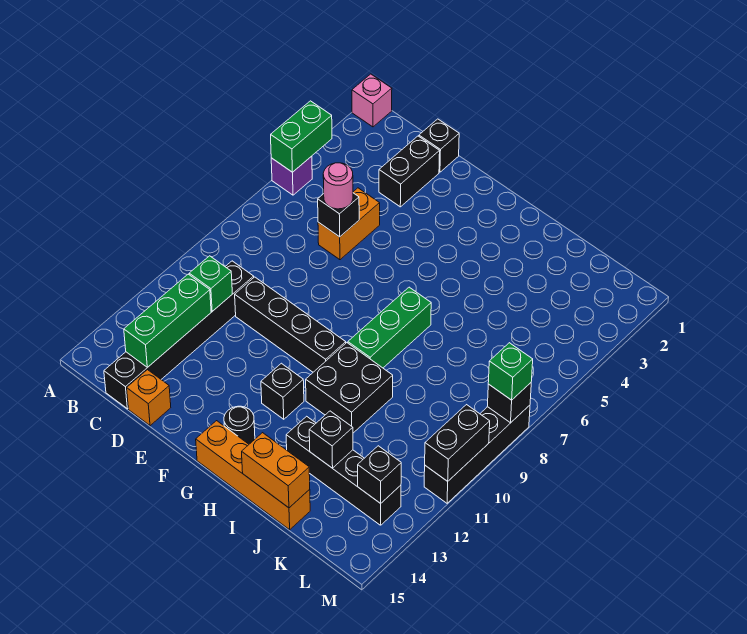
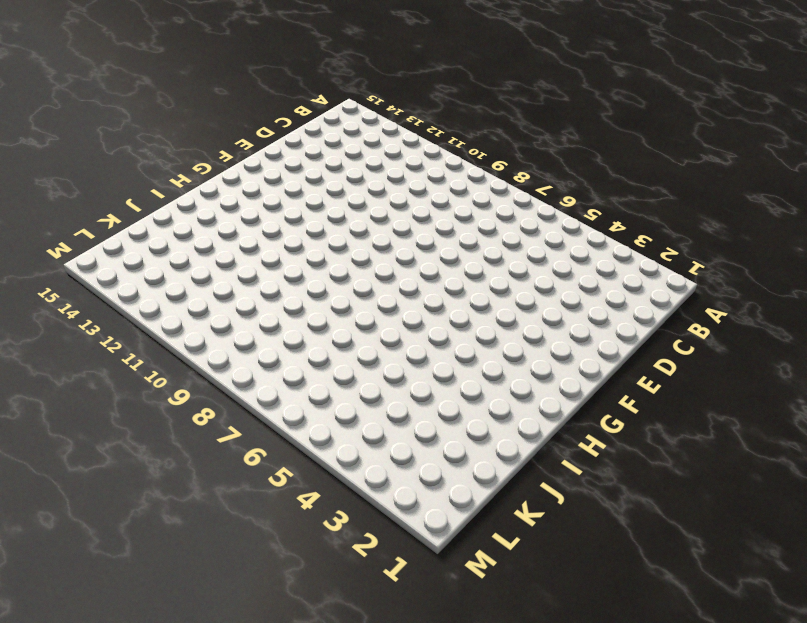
none -> pink 1x1 brick [352,74,392,127]
none -> purple 1x1 brick [271,156,312,195]
none -> black 1x6 brick [104,261,254,409]

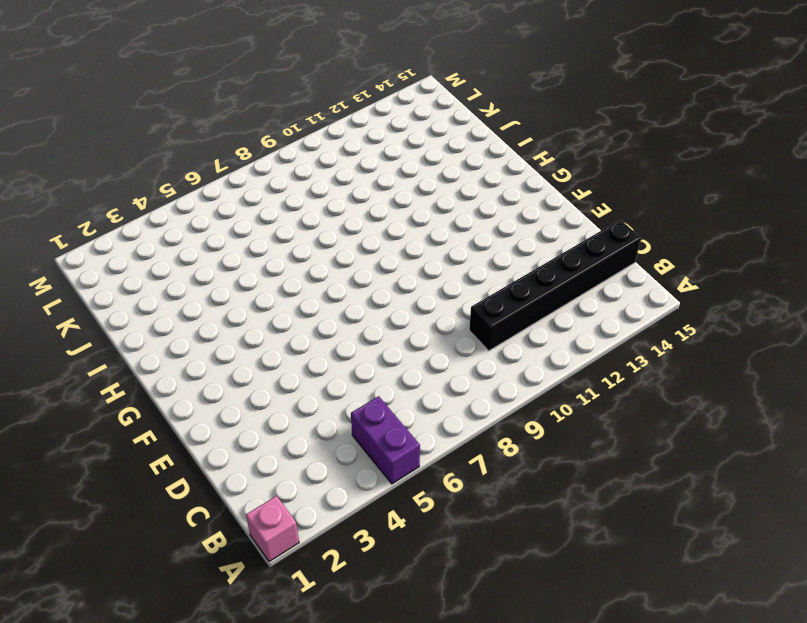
purple 1x2 brick [351,396,420,484] -> purple 1x1 brick [271,156,312,195]
none -> black 1x1 brick [419,119,459,172]
none -> black 1x2 brick [379,136,440,207]
none -> orange 1x2 brick [318,188,380,260]

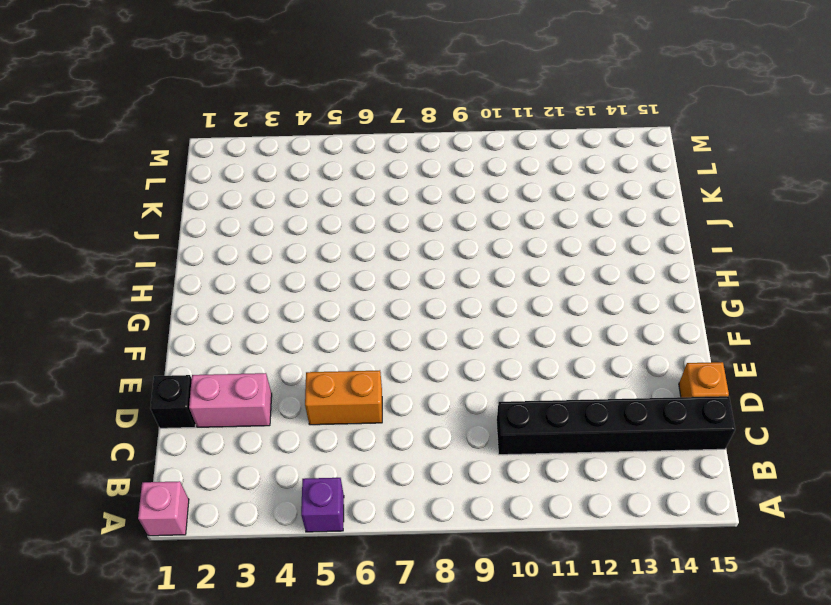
pink 1x2 brick [189,373,272,427] -> black 1x2 brick [379,136,440,207]
none -> black 1x4 brick [235,277,346,372]
none -> black 1x1 brick [261,363,304,419]
none -> black 1x1 round brick [224,406,255,444]

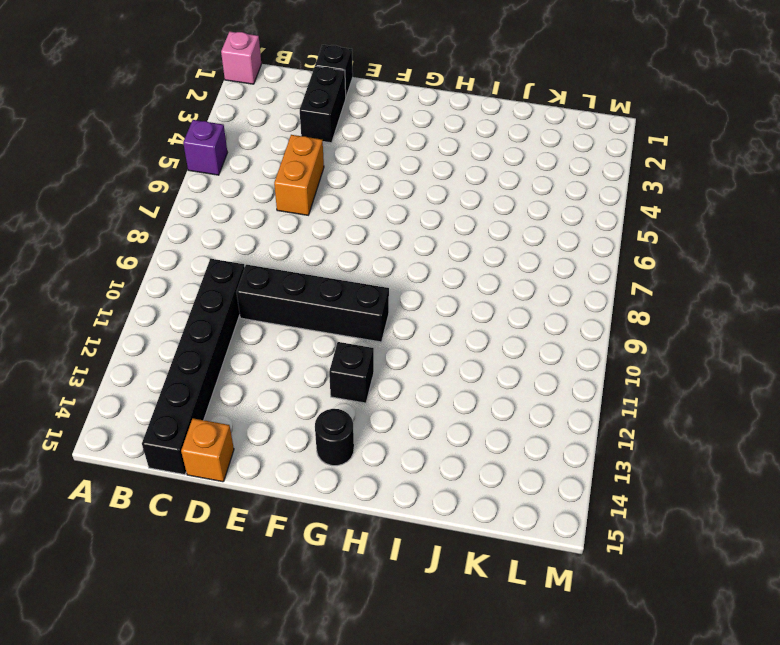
none -> orange 1x4 brick [196,421,310,530]
none -> green 1x3 brick [348,287,431,368]
none -> black 2x2 brick [306,343,393,433]

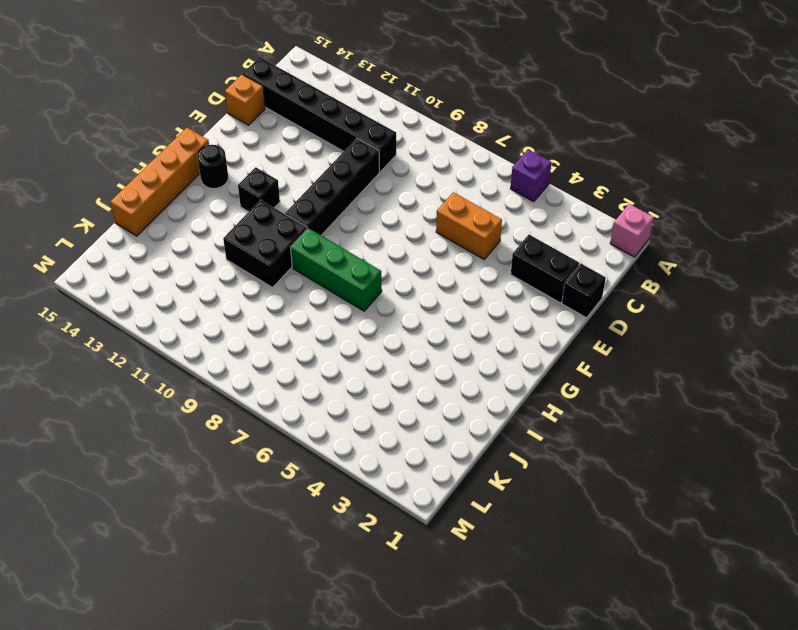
none -> black 1x4 brick [286,416,401,525]
none -> black 1x4 brick [424,405,530,503]
none -> green 1x2 brick [271,101,332,172]

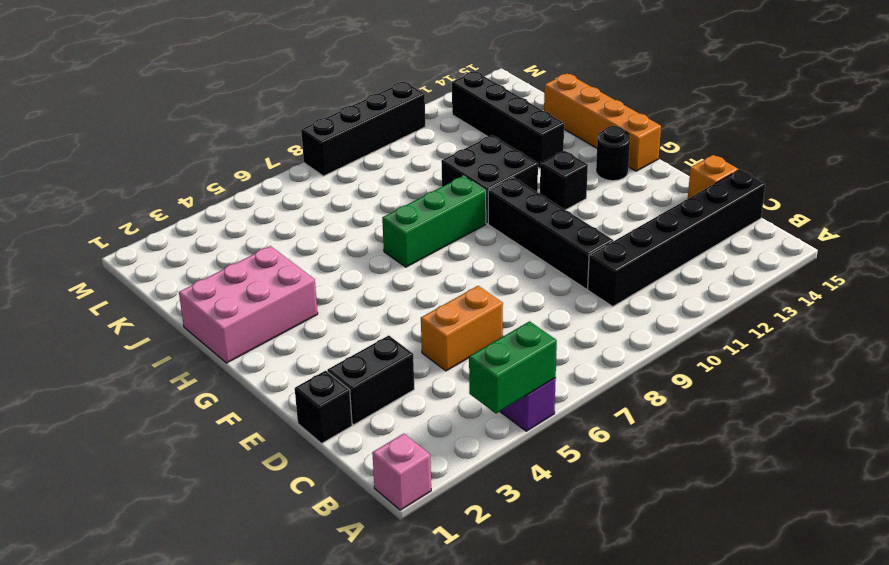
pink 2x3 brick [179,246,318,363] -> none
none -> green 1x1 brick [189,256,232,311]
none -> green 1x3 brick [124,274,211,367]
none -> black 1x1 brick [318,193,359,237]

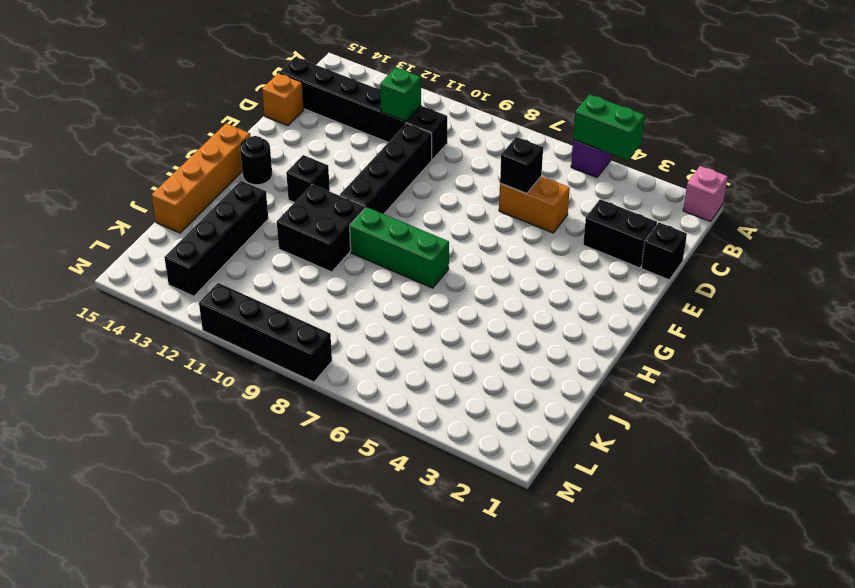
none -> green 1x3 brick [124,274,211,367]
none -> orange 1x2 brick [242,433,310,508]
none -> black 1x1 brick [309,411,353,468]

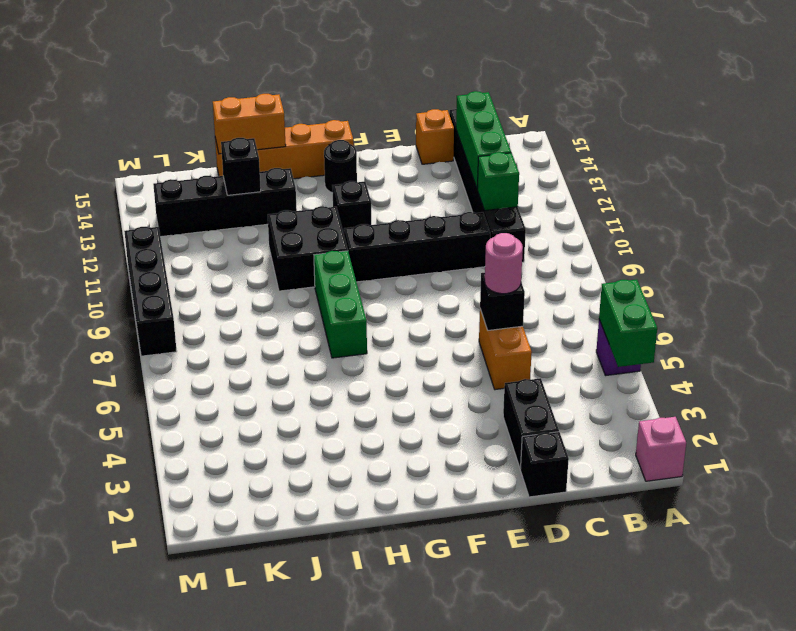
none -> black 1x1 brick [358,446,401,503]
none -> black 1x1 brick [487,383,531,423]
none -> black 1x2 brick [425,405,490,481]

